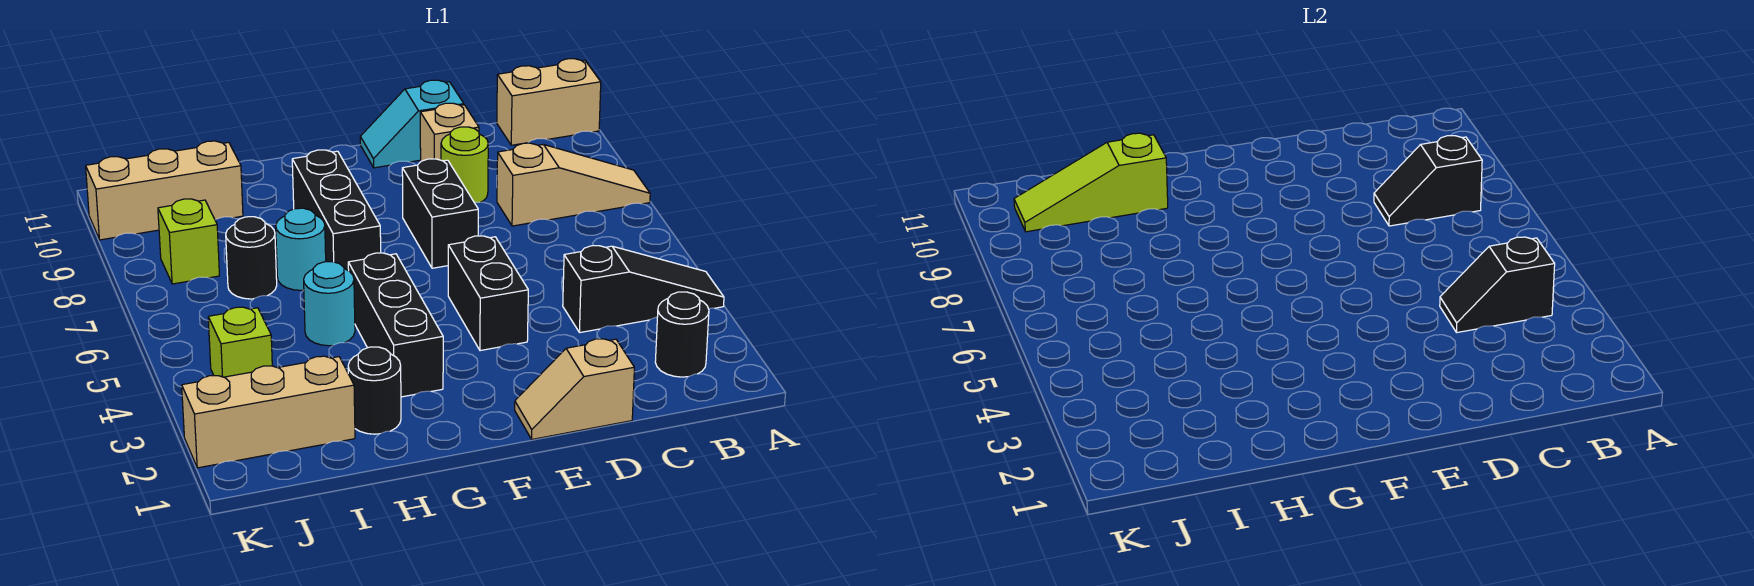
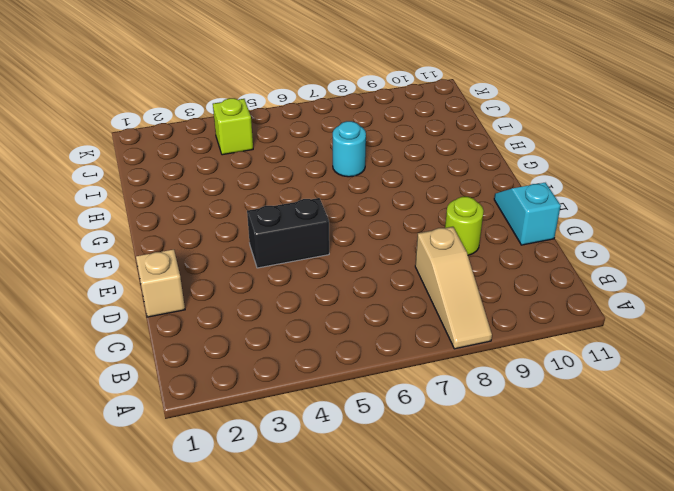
none -> black 1x3 slope [563,246,724,333]
none -> tan 1x2 brick [497,59,601,145]
none -> black 1x1 round brick [655,292,709,377]

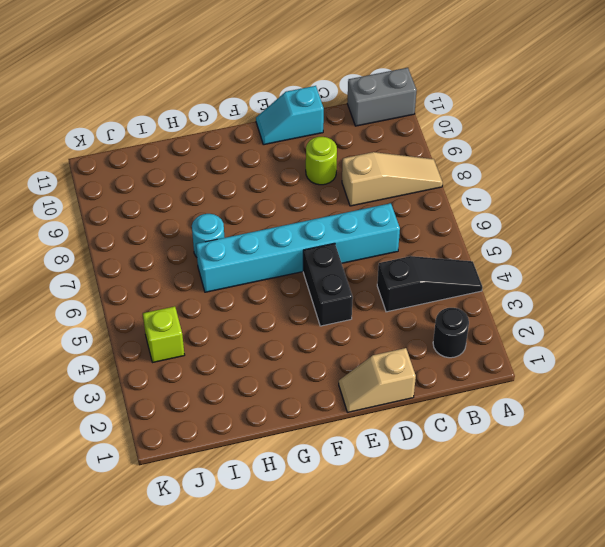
grey 1x2 brick [347,68,417,126] -> tan 1x2 brick [497,59,601,145]
cyan 1x6 brick [196,203,400,292] -> none
none -> tan 1x1 brick [420,103,479,161]
none -> black 1x2 brick [402,159,478,268]
none -> black 1x3 brick [348,253,443,397]

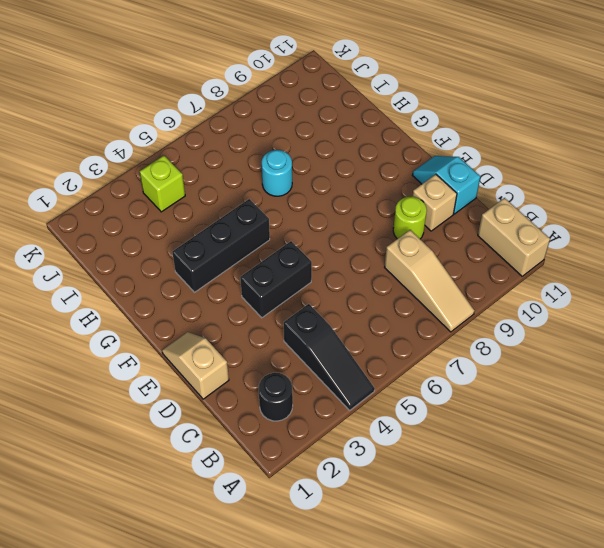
none -> black 1x2 brick [402,159,478,268]
none -> black 1x3 brick [292,150,381,271]
none -> black 1x1 round brick [348,347,401,434]

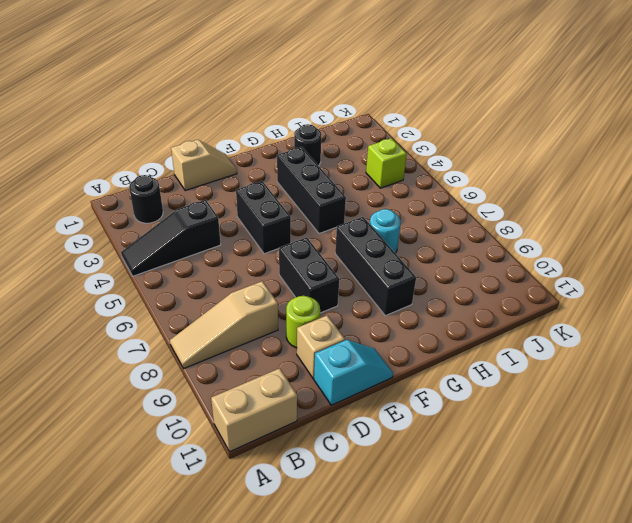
none -> cyan 1x1 round brick [304,262,355,346]
none -> tan 1x3 brick [182,356,355,468]
none -> black 1x1 round brick [226,217,277,299]

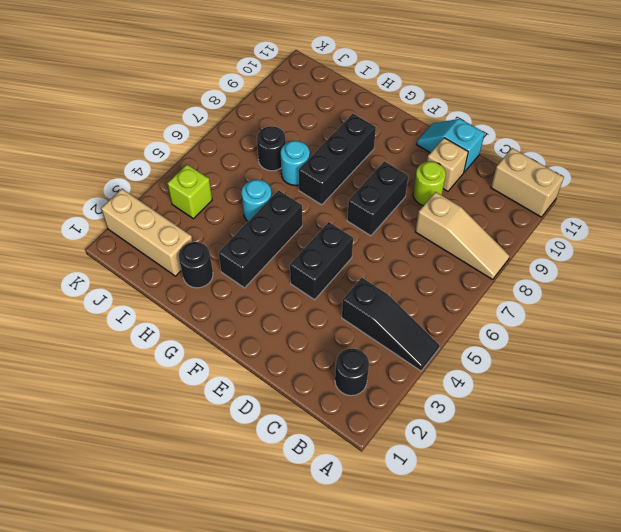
none -> tan 1x2 slope [515,339,634,439]
none -> tan 1x3 brick [86,141,243,240]
none -> lime 1x1 brick [158,199,220,284]

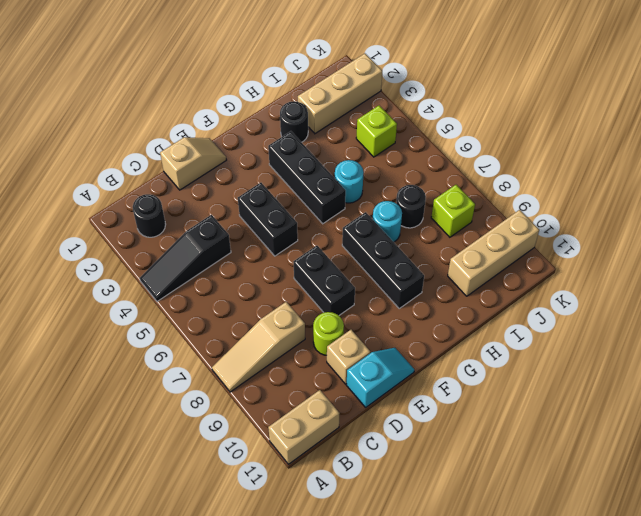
none -> black 1x2 slope [1440,237,1555,333]
none -> black 1x2 slope [1374,136,1482,226]
none -> lime 1x3 slope [1014,133,1168,232]

